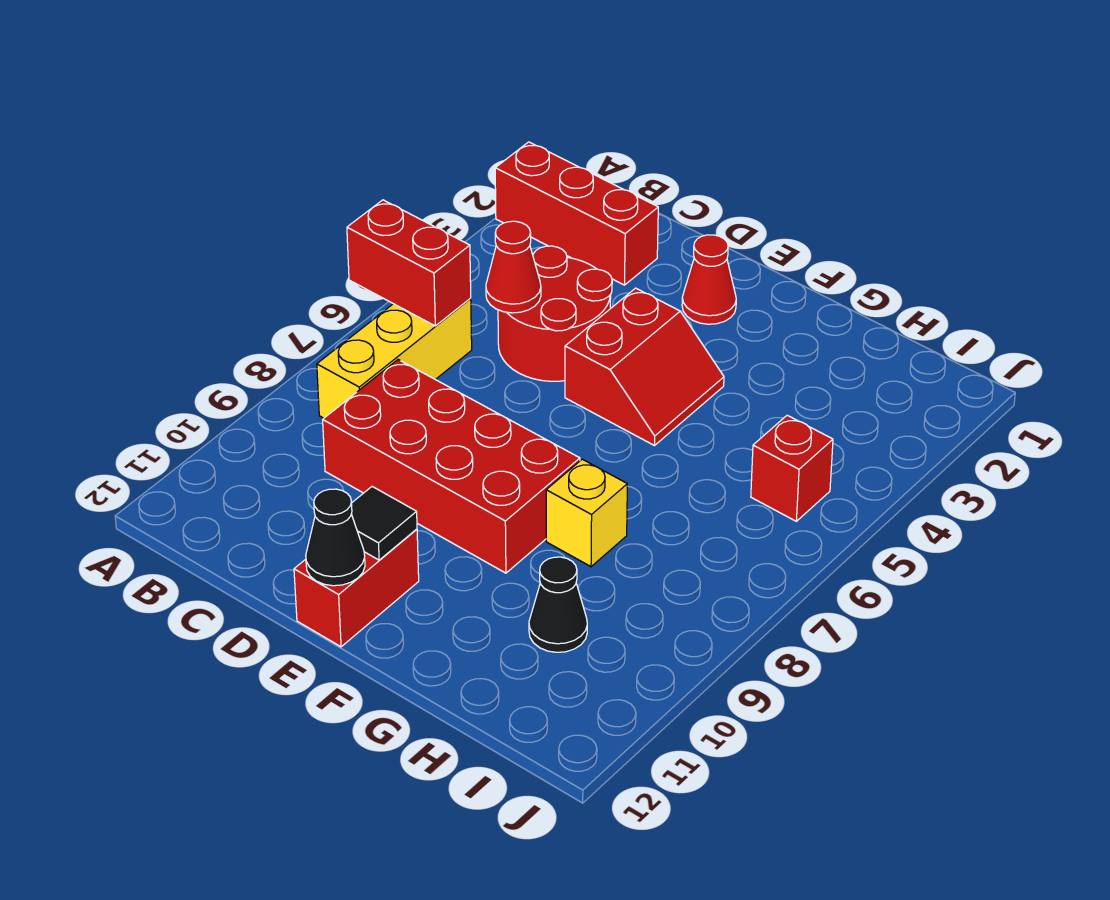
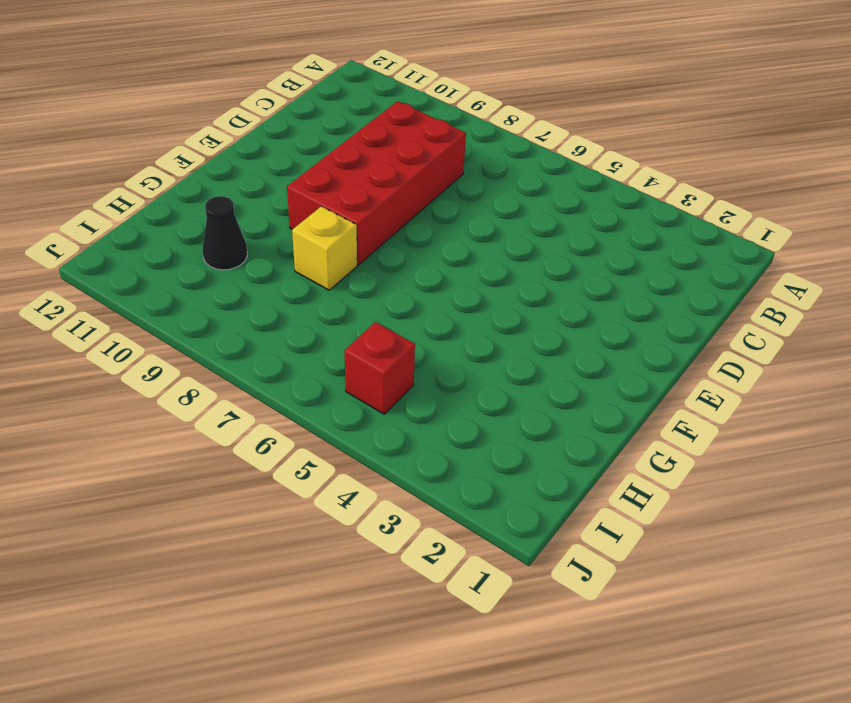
none -> red 1x3 brick [495,142,658,285]
none -> yellow 1x3 brick [317,298,472,418]
none -> red 2x2 round brick [498,246,612,381]

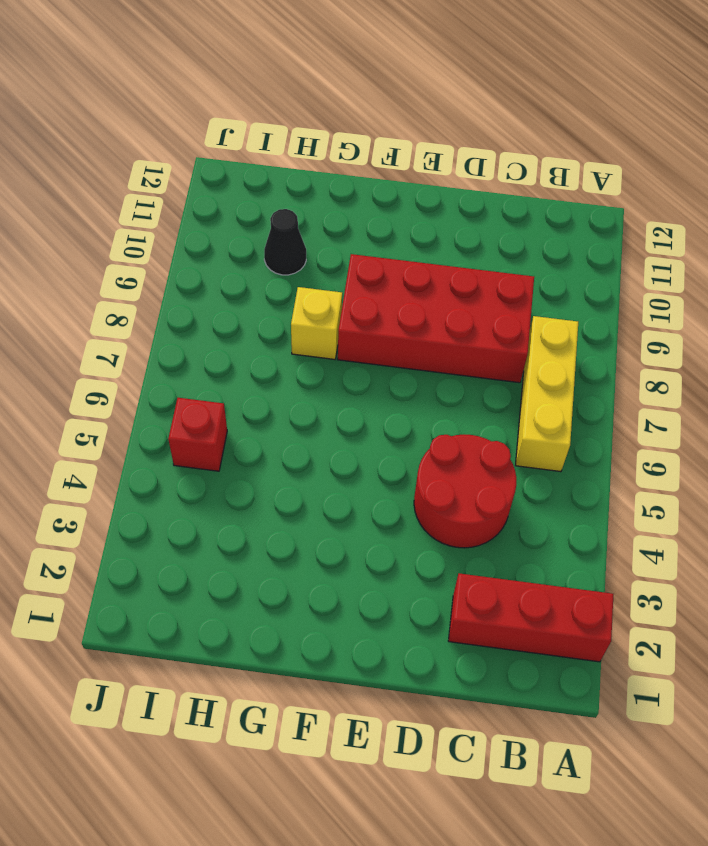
none -> red 1x1 cone [682,235,736,324]
none -> red 2x2 slope [565,288,724,446]
none -> red 1x2 brick [294,529,419,647]

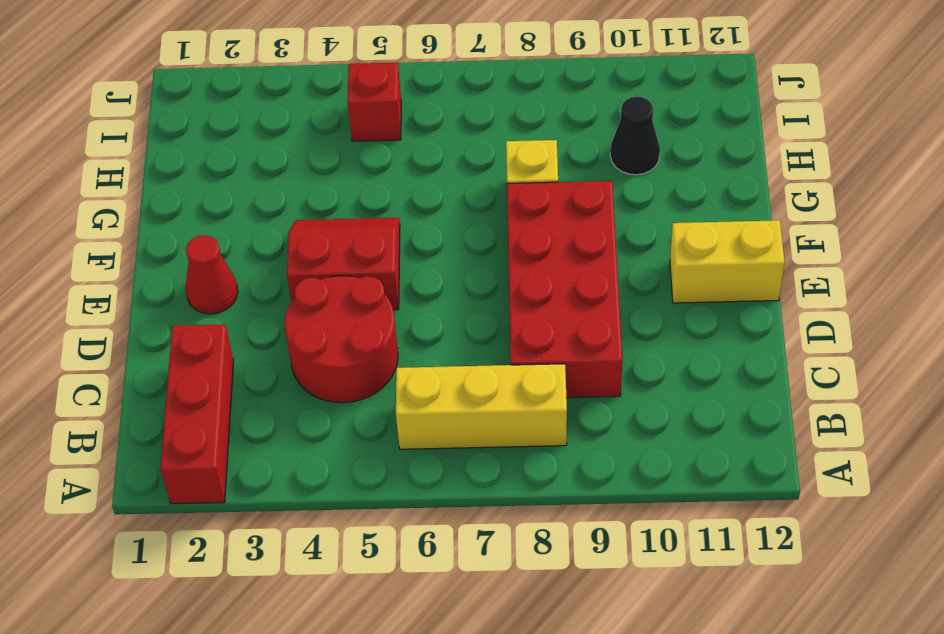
yellow 1x2 brick [670,220,785,303] -> red 1x2 brick [294,529,419,647]
none -> red 1x2 brick [347,200,471,326]
none -> red 1x1 cone [486,221,541,313]
none -> black 1x1 tile [351,487,417,560]

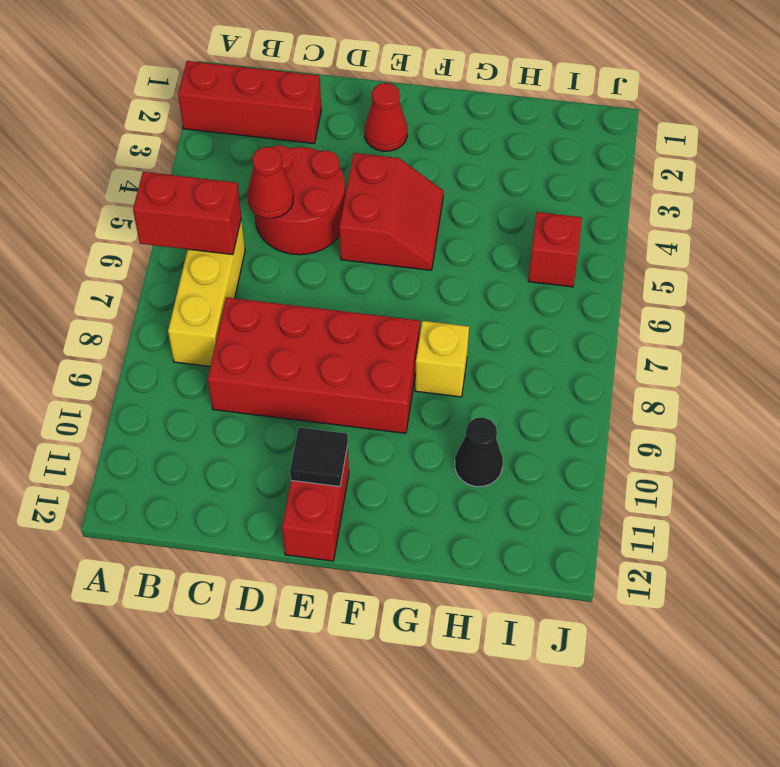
none -> black 1x1 cone [306,489,365,586]

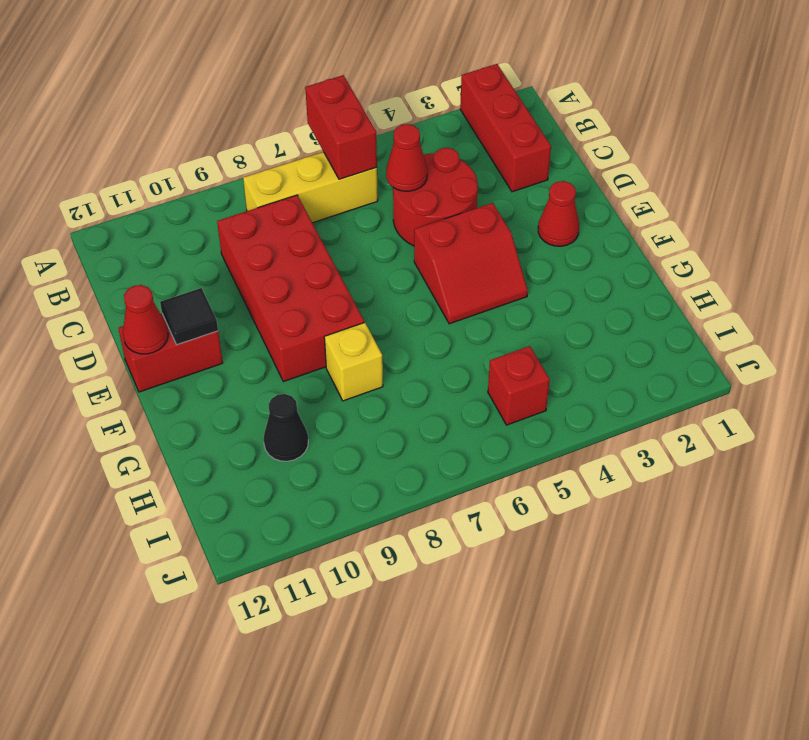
red 1x1 cone [123,285,168,354] -> black 1x1 cone [306,489,365,586]

